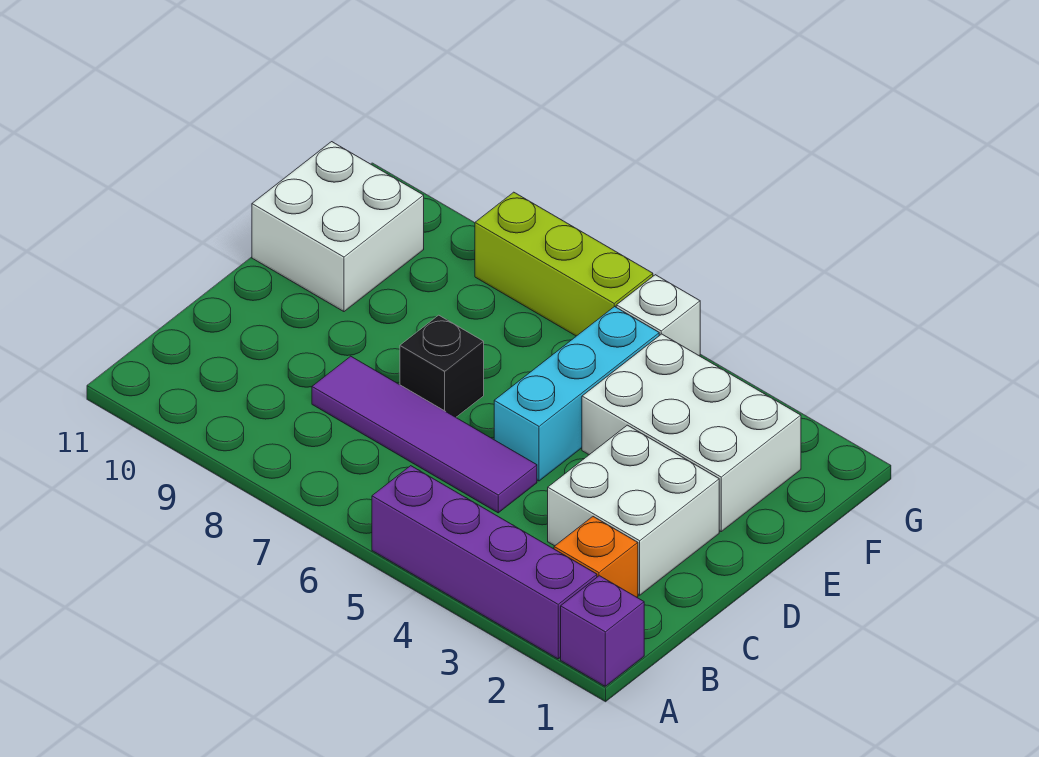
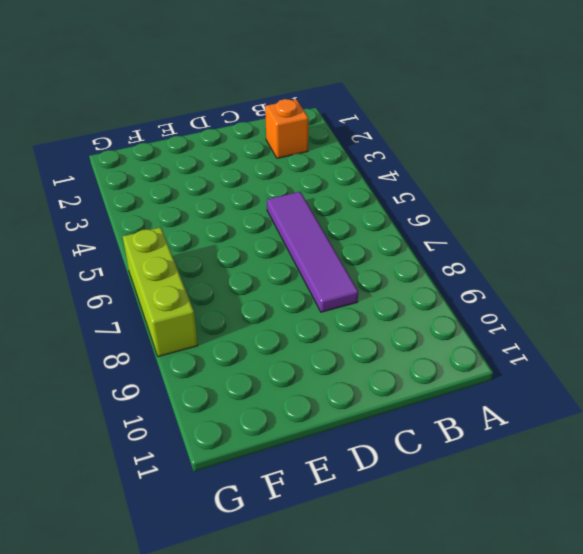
none -> purple 1x1 brick [561,576,644,686]
none -> purple 1x4 brick [372,466,597,659]

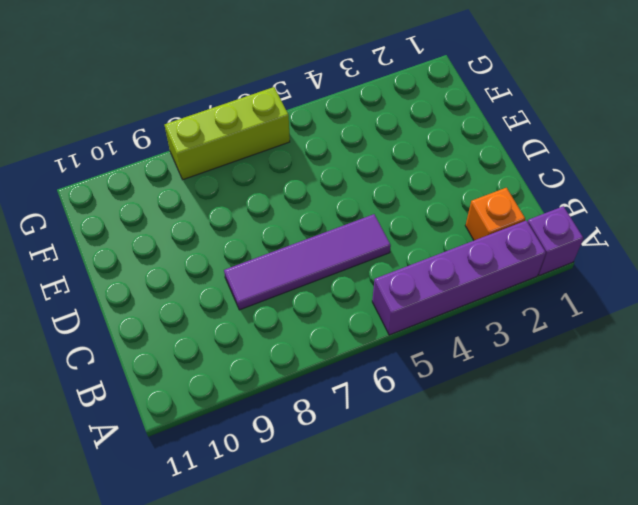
none -> white 2x2 brick [548,425,719,595]
none -> cyan 1x3 brick [494,306,659,481]

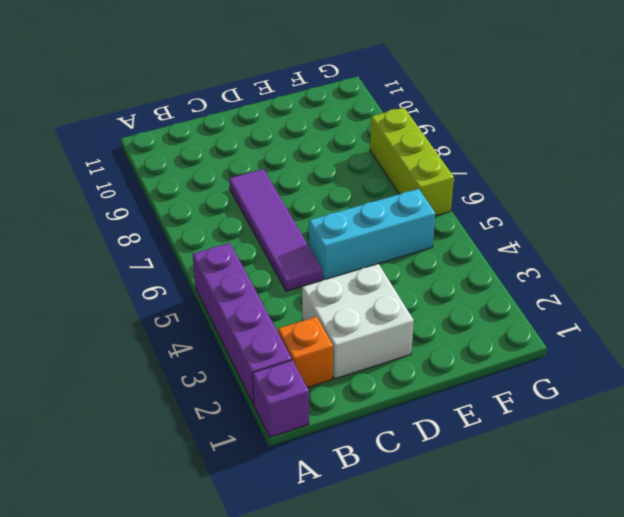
none -> black 1x1 brick [400,315,484,417]
none -> white 2x3 brick [582,334,801,532]

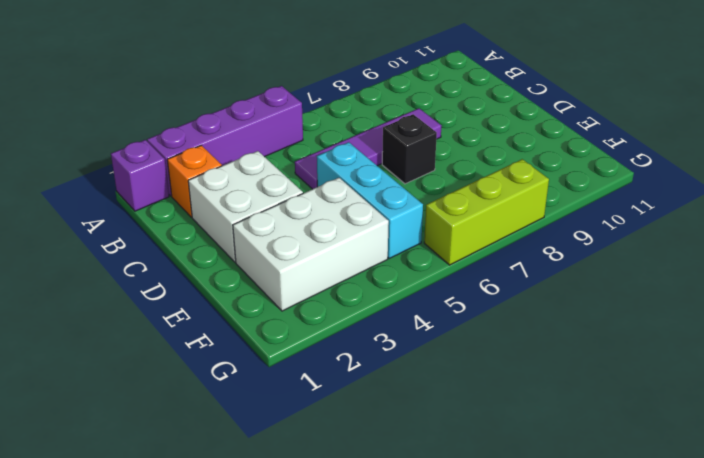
none -> white 2x2 brick [252,142,424,312]
none -> white 1x1 brick [616,275,700,356]

